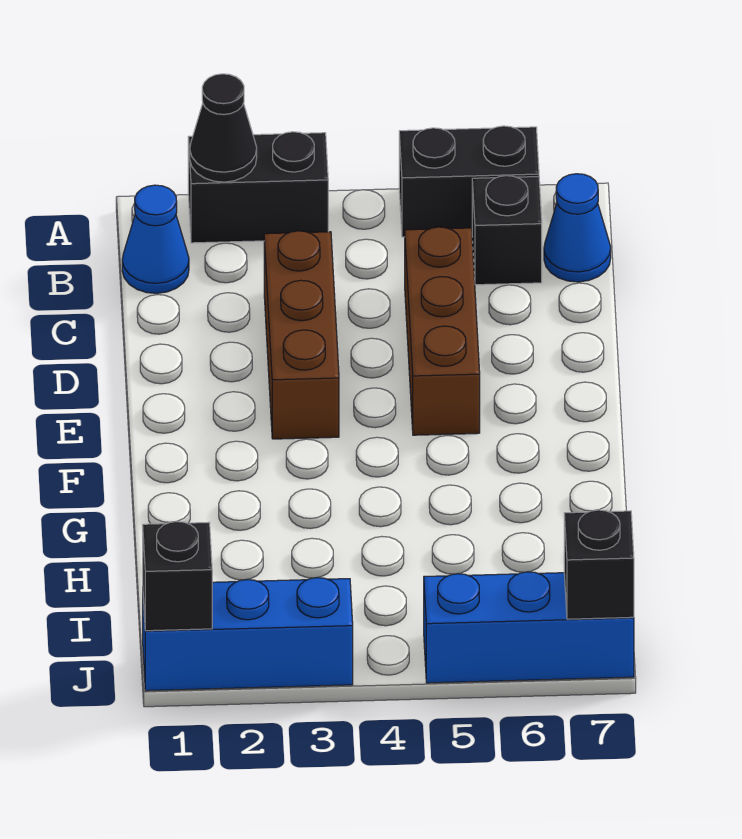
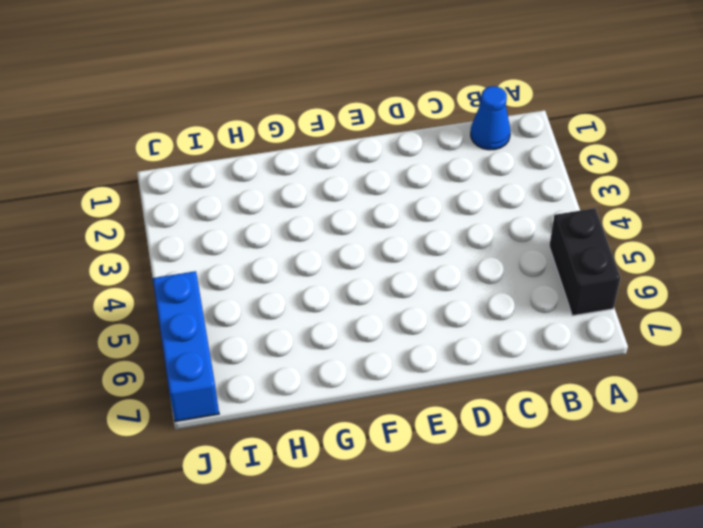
none -> black 1x2 brick [188,132,328,243]
none -> black 1x1 brick [472,176,542,285]
none -> blue 1x1 cone [544,174,611,282]

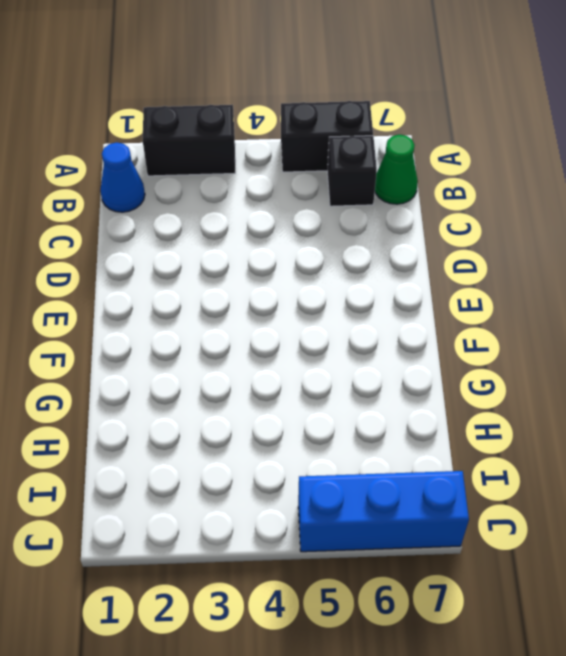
green 1x1 cone [375,135,418,204] -> blue 1x1 cone [544,174,611,282]
none -> brown 1x3 brick [264,231,339,439]
none -> brown 1x3 brick [405,227,480,435]
none -> blue 1x3 brick [143,578,353,691]

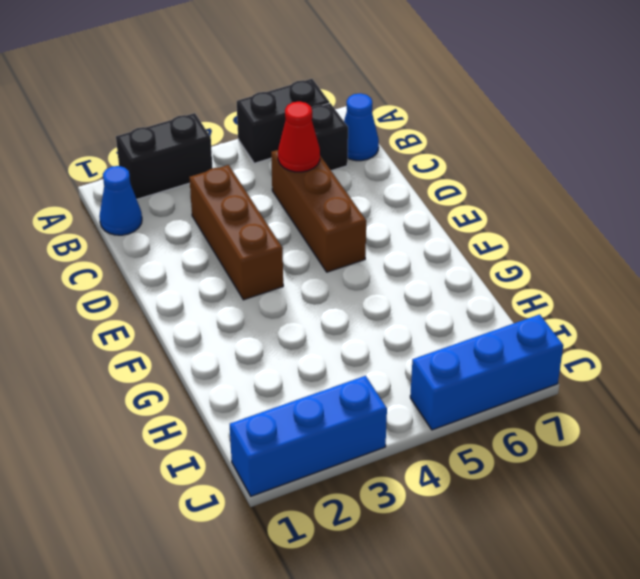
red 1x1 cone [278,101,320,172] -> none
none -> black 1x1 cone [190,74,257,182]
none -> black 1x1 brick [143,522,212,631]
none -> black 1x1 brick [564,510,634,619]

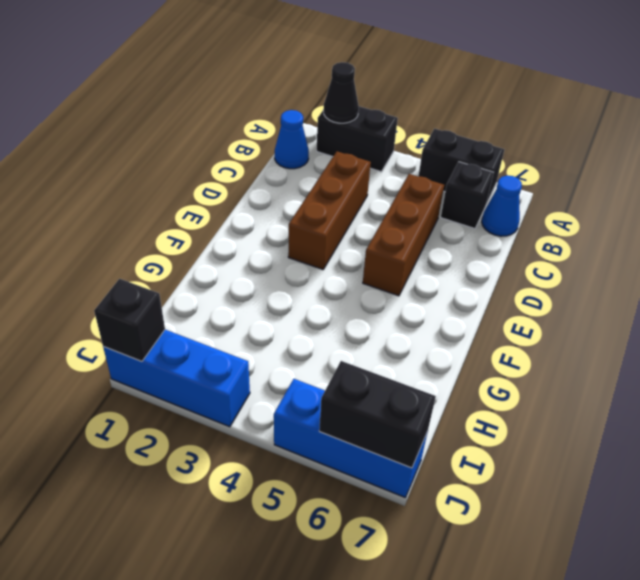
black 1x2 brick [319,361,436,468] -> black 1x1 brick [564,510,634,619]

